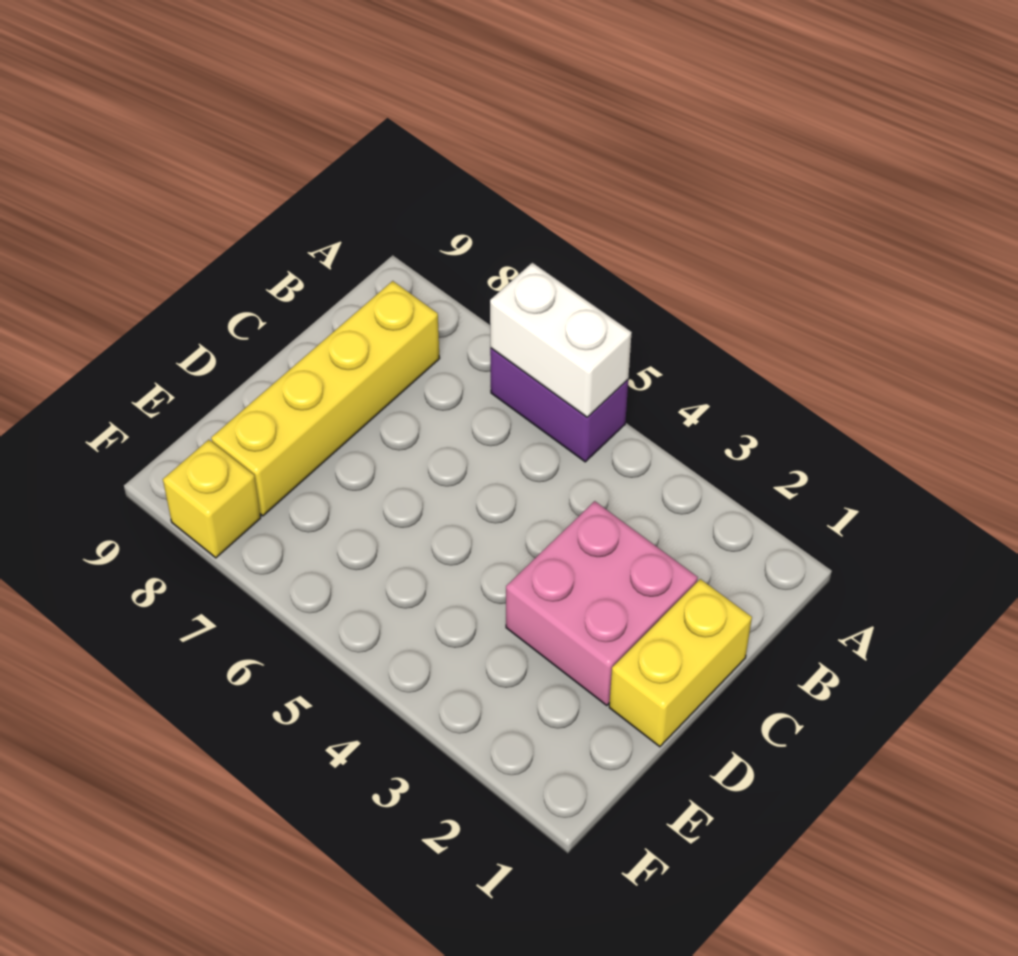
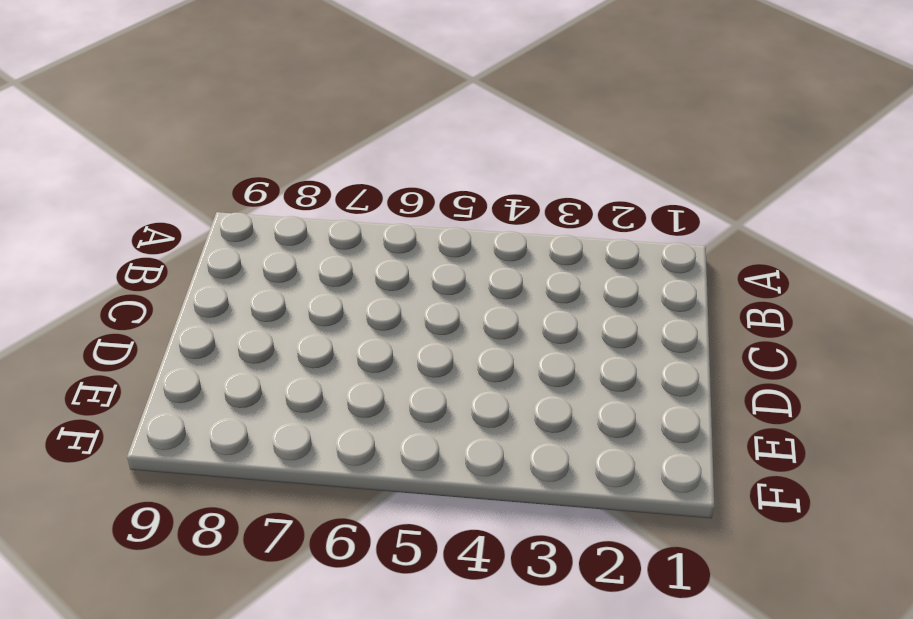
none -> purple 1x2 brick [490,348,628,462]
none -> yellow 1x4 brick [211,281,440,516]

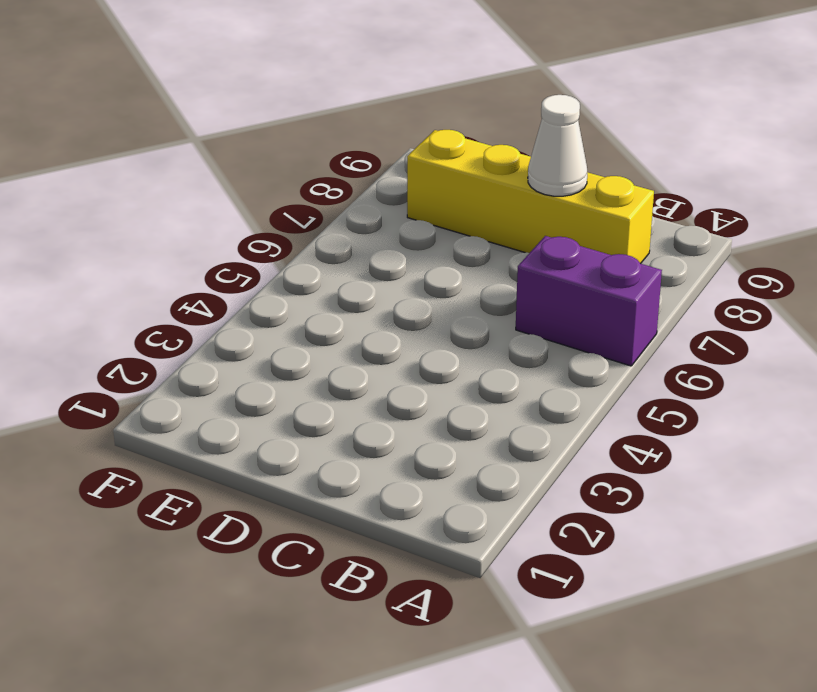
purple 1x2 brick [516,236,662,366] -> purple 1x2 brick turned to [490,348,628,462]
white 1x1 cone [528,95,587,196] -> none
none -> yellow 1x2 brick [609,579,752,747]
none -> pink 2x2 brick [506,501,698,705]

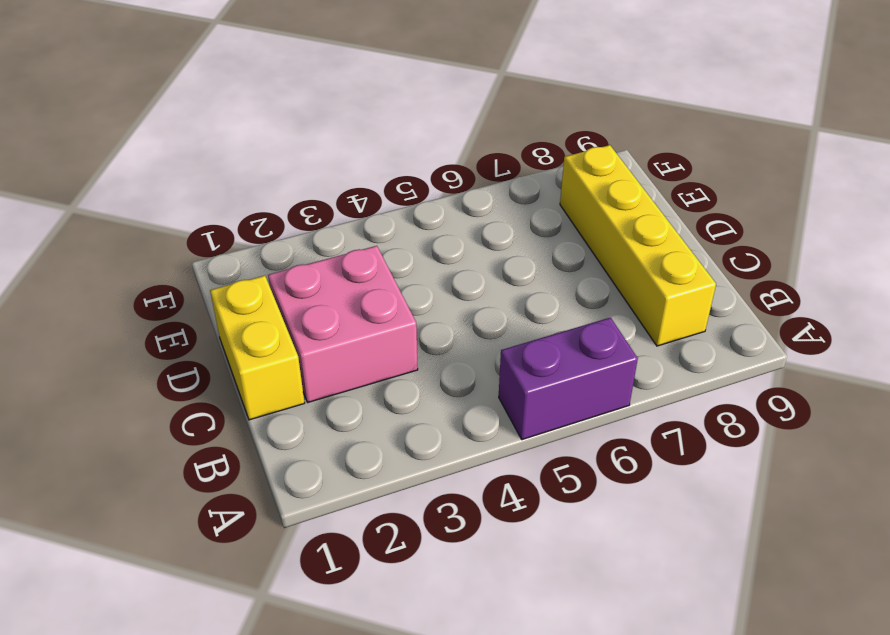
none -> yellow 1x1 brick [163,440,261,558]
none -> white 1x2 brick [490,263,632,417]

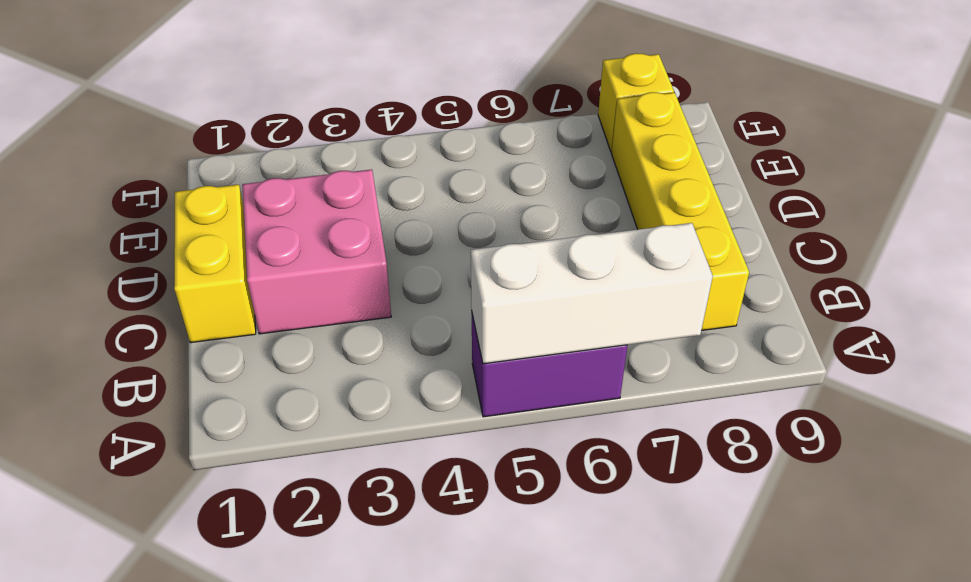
white 1x3 brick [471,223,713,364] -> white 1x2 brick [490,263,632,417]

